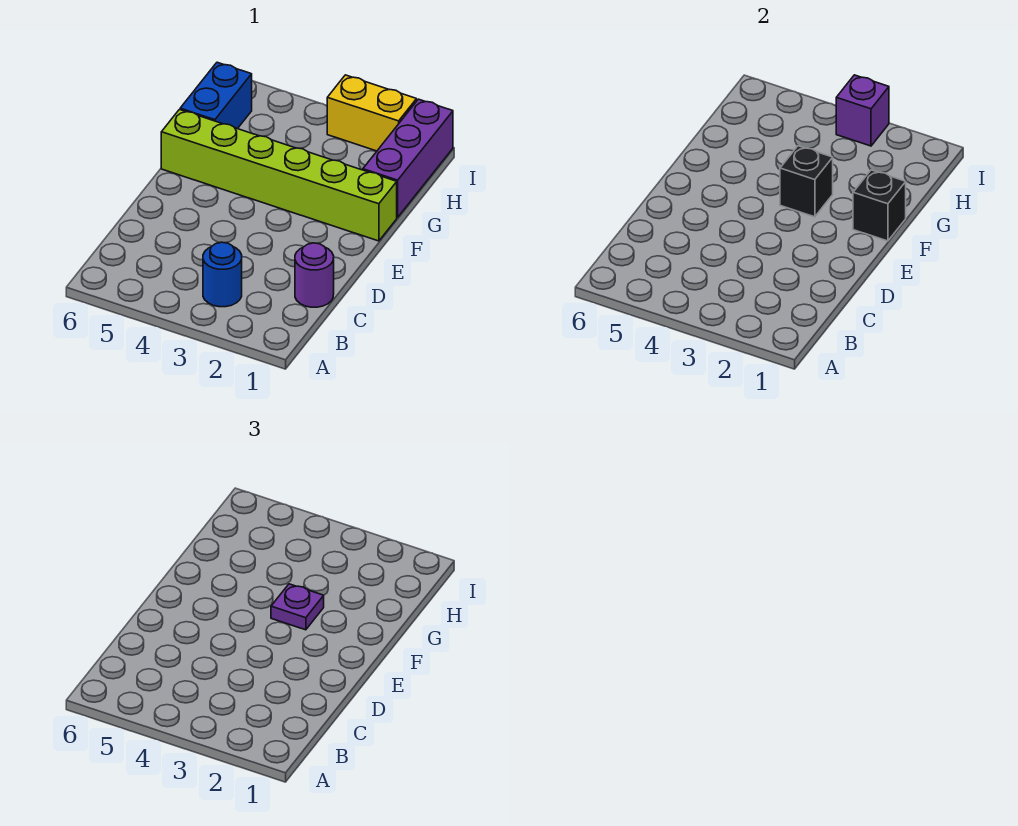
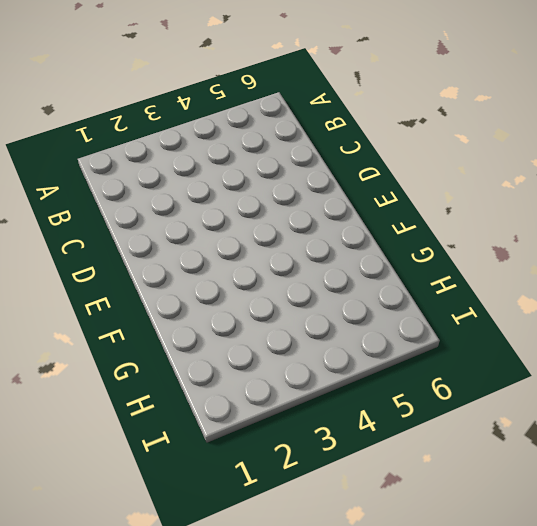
none -> blue 1x1 round brick [203,242,242,307]
none -> purple 1x1 round brick [295,243,334,307]

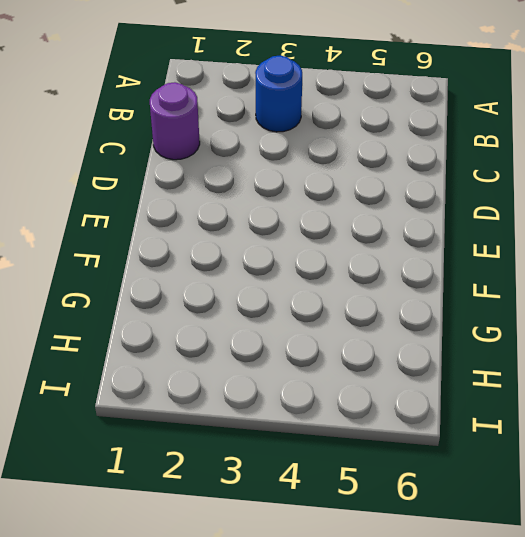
none -> lime 1x6 brick [161,110,397,241]
none -> purple 1x3 brick [363,99,453,217]

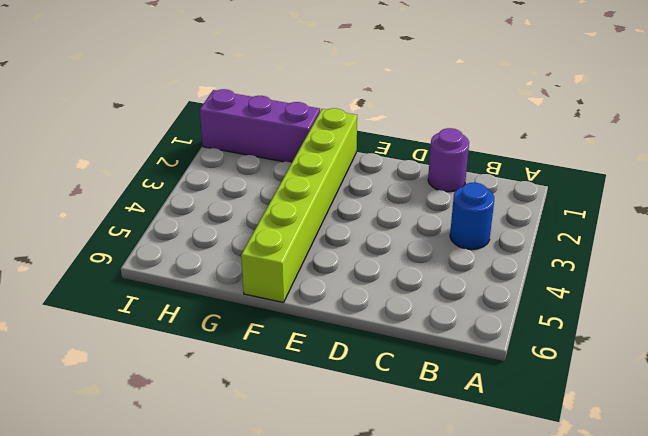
none -> blue 1x2 brick [180,62,252,129]
none -> yellow 1x2 brick [327,75,417,151]

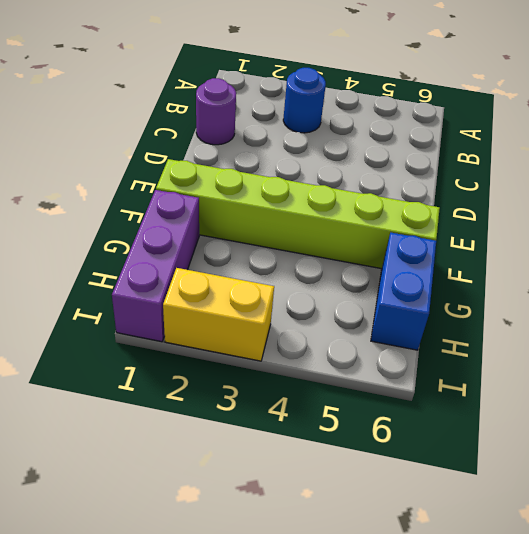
none -> black 1x1 brick [853,170,906,241]
none -> black 1x1 brick [780,146,833,217]

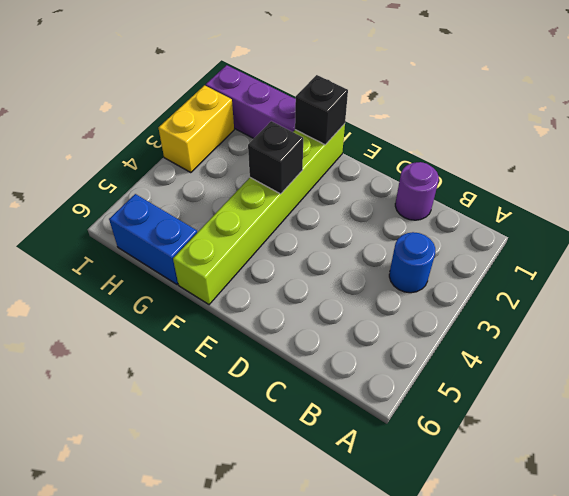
none -> purple 1x1 brick [836,75,889,146]
none -> purple 1x1 plate [271,584,324,630]

